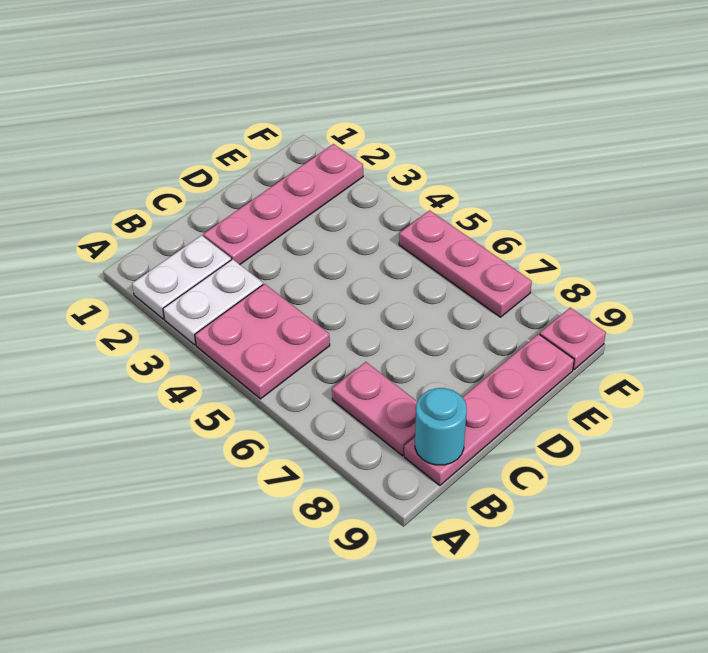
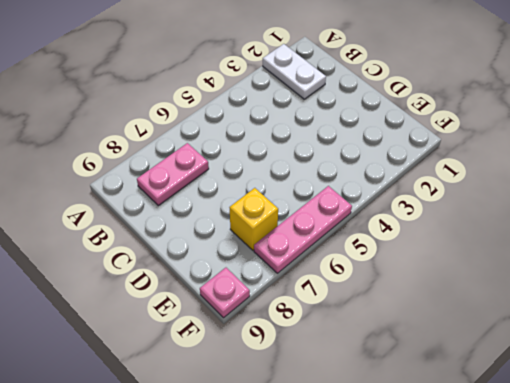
yellow 1x1 brick [229,188,278,250] -> none
none -> white 1x2 plate [163,259,263,345]
none -> pink 2x2 plate [195,284,330,399]

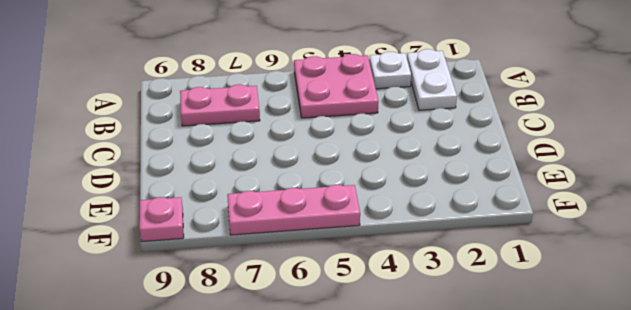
white 1x1 plate [369,52,411,89] -> white 1x2 plate [163,259,263,345]
none -> pink 1x4 plate [404,334,574,485]
none -> pink 1x4 plate [203,144,363,264]

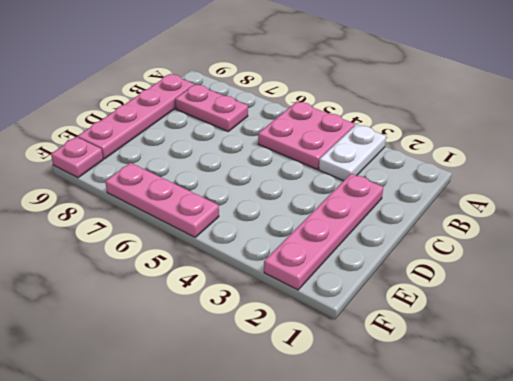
none -> white 1x2 plate [132,235,231,319]
none -> cyan 1x1 round brick [415,388,467,465]

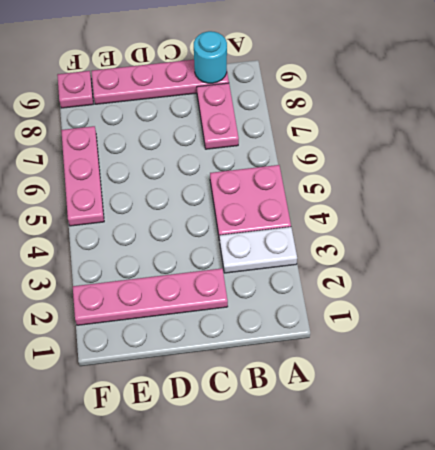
none -> white 1x2 plate [132,235,231,319]

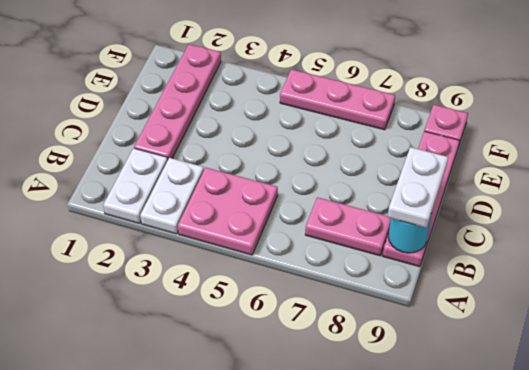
white 1x2 plate [388,147,448,228] -> none

